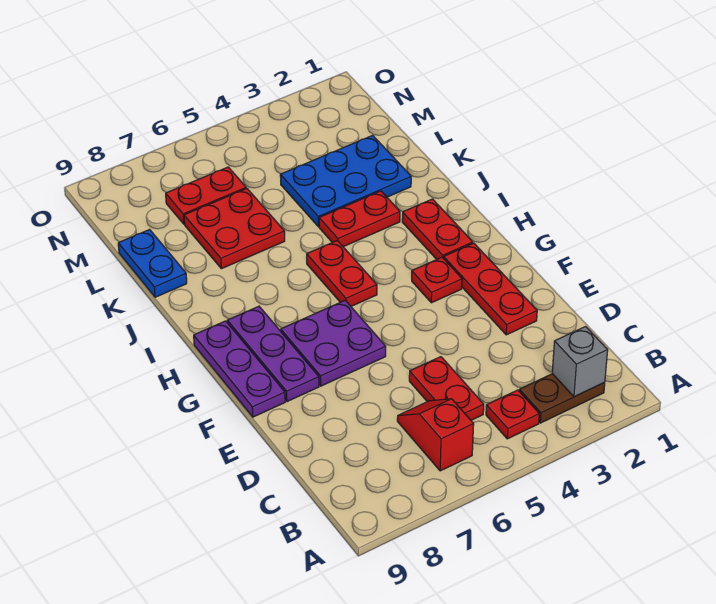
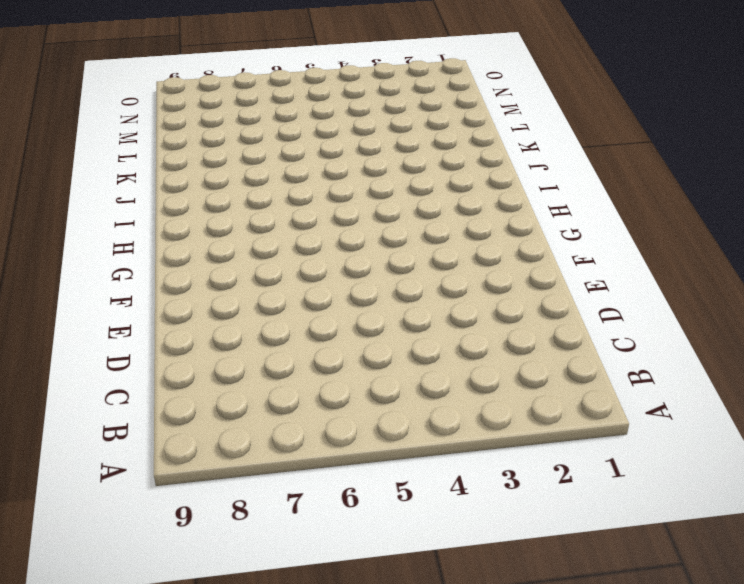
none -> brown 1x2 plate [519,374,605,423]
none -> red 1x1 plate [486,390,539,439]
none -> red 1x2 slope [397,399,474,471]

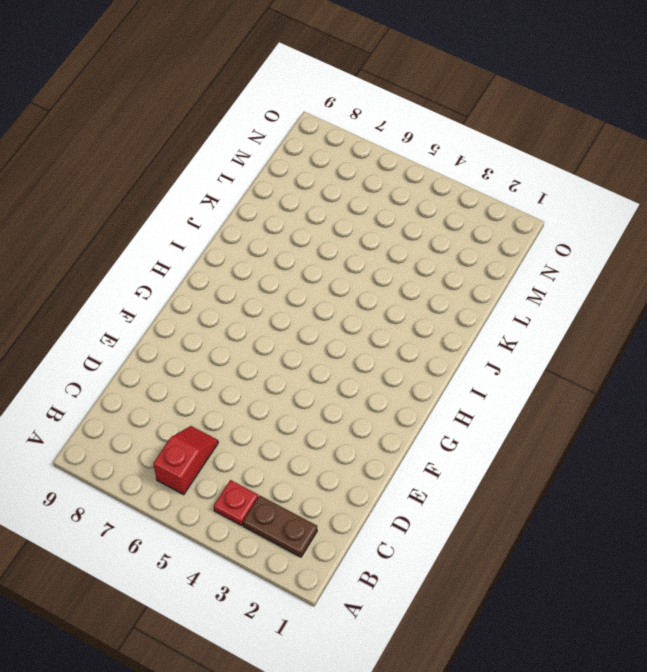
none -> red 1x2 plate [409,357,484,420]
none -> red 1x3 plate [444,243,537,335]
none -> purple 2x2 plate [281,300,386,386]

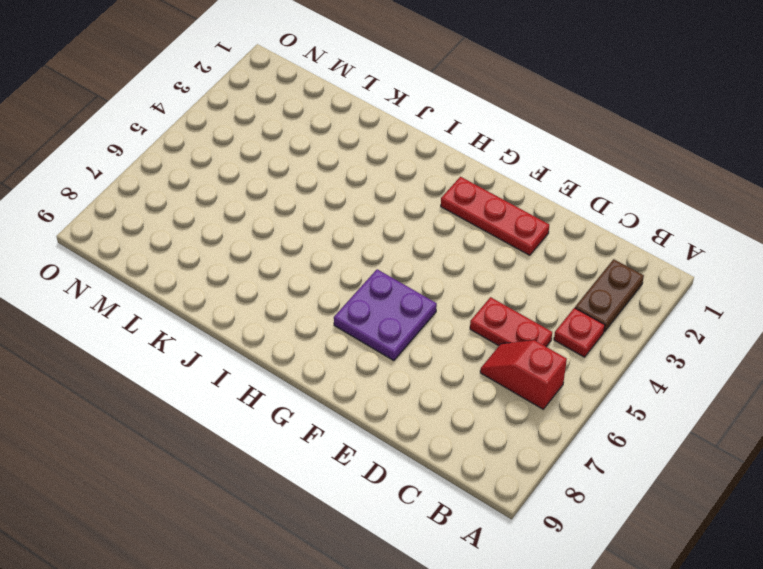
none -> purple 1x3 plate [227,306,319,402]
none -> purple 1x3 plate [194,321,285,417]
none -> red 1x1 plate [412,257,462,303]

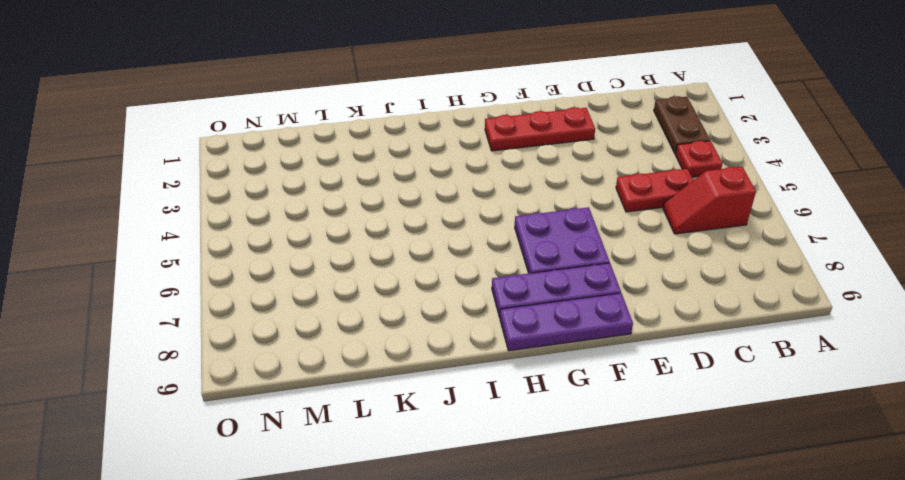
none -> red 1x1 plate [412,257,462,303]
none -> red 1x2 plate [402,199,473,259]
none -> red 1x2 plate [307,240,377,306]

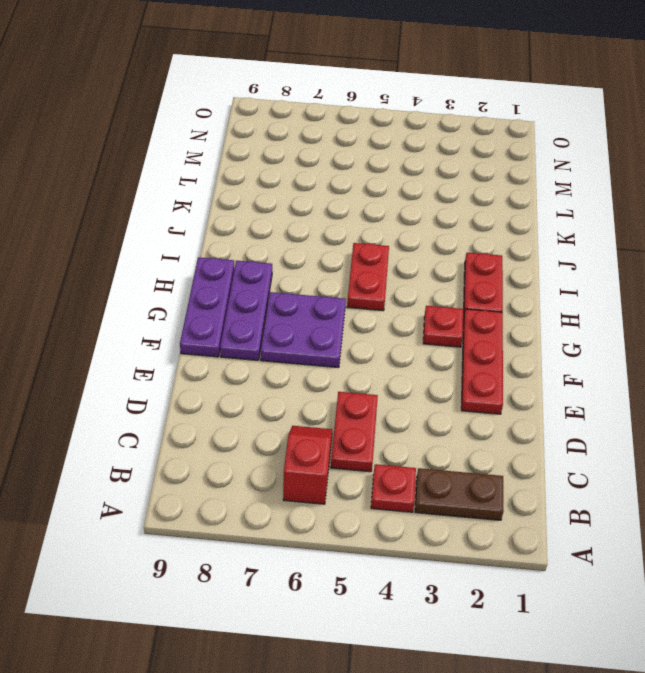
none -> red 1x2 plate [319,191,400,247]
none -> blue 2x3 plate [280,135,411,227]
none -> red 2x2 plate [184,188,285,269]

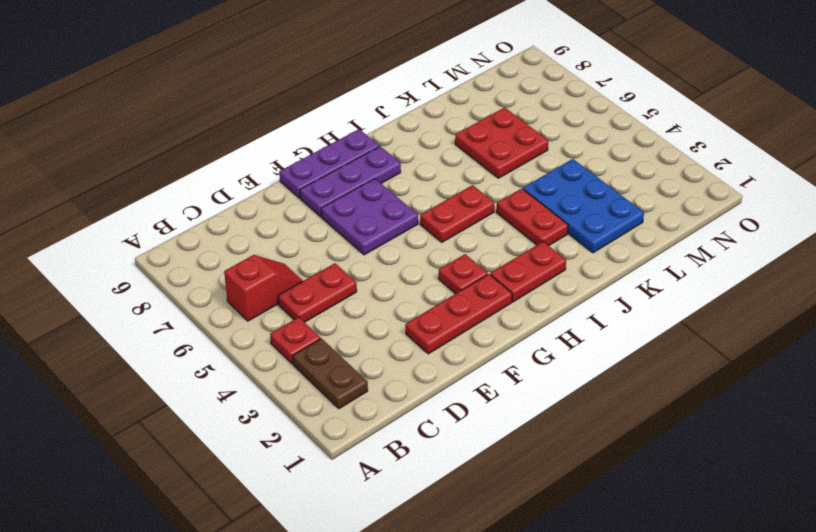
none -> blue 1x2 plate [118,230,187,297]
none -> red 1x2 plate [166,167,246,224]
none -> grey 1x1 brick [552,327,608,397]

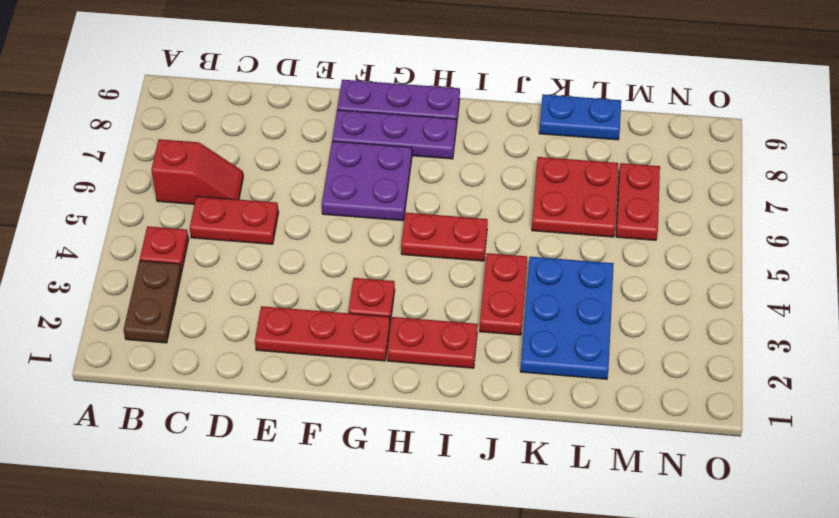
none -> grey 1x1 brick [552,327,608,397]

